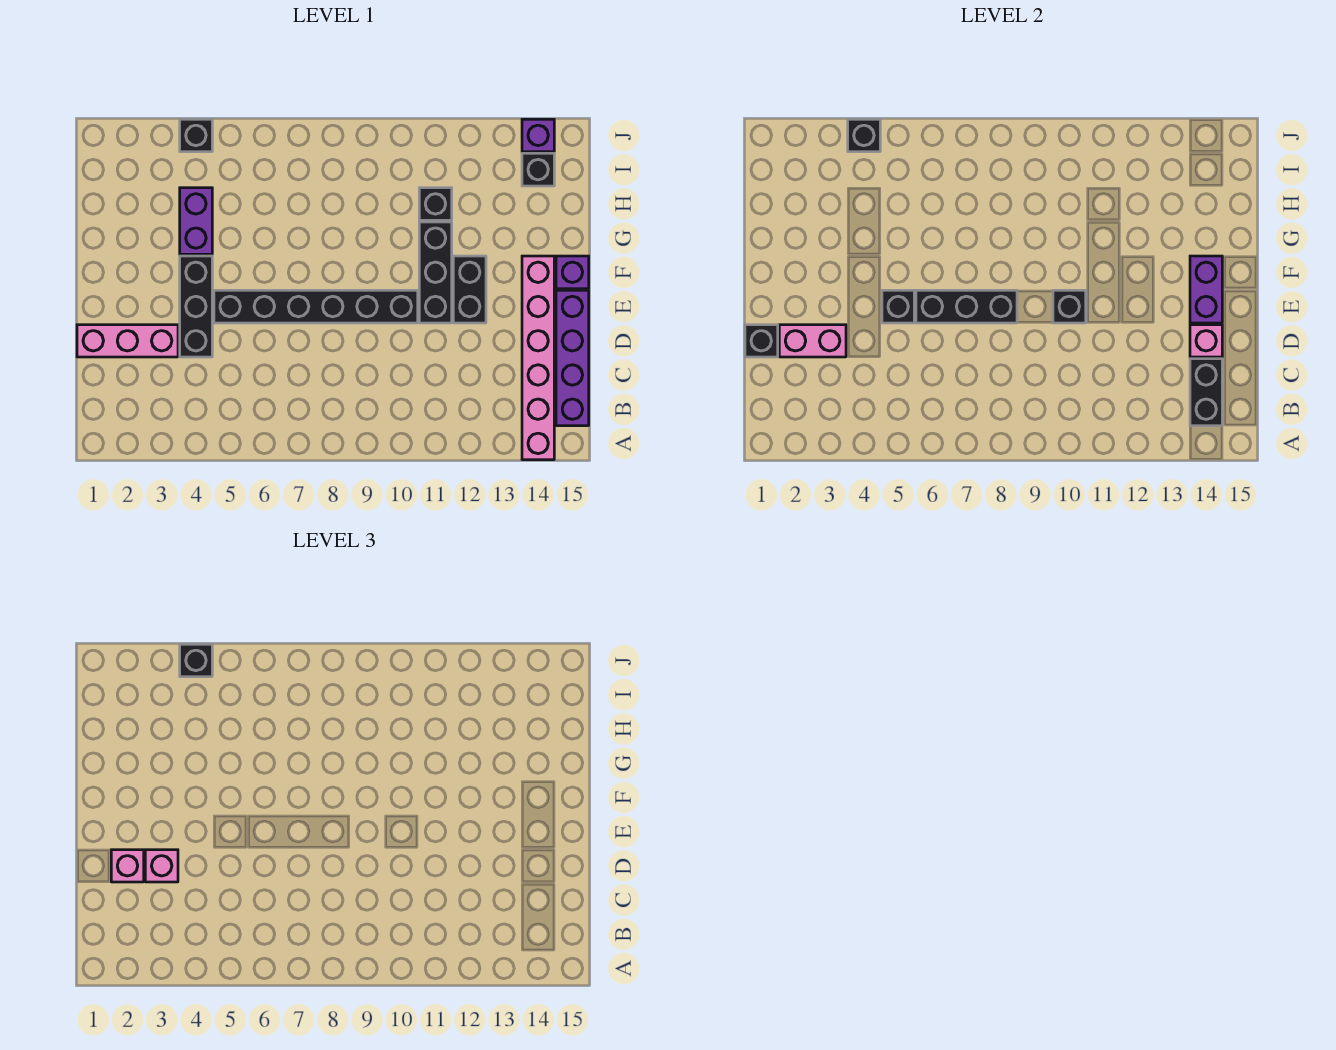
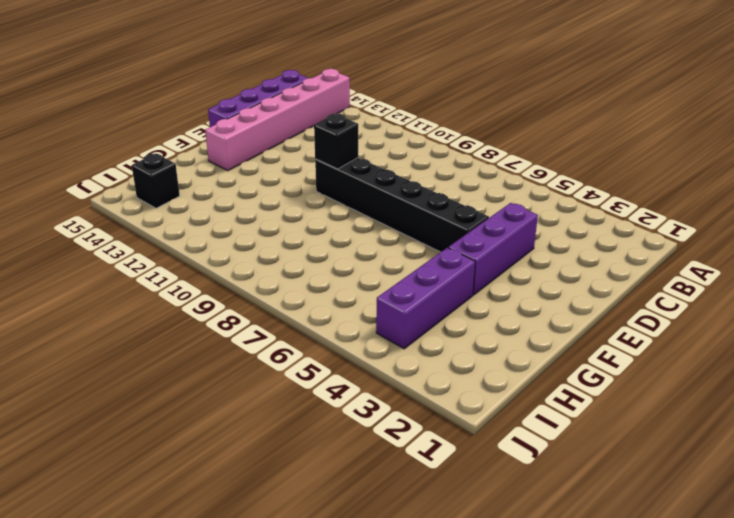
purple 1x3 brick [448,203,538,295] -> black 1x3 brick [180,256,212,357]
purple 1x3 brick [376,248,475,349] -> purple 1x2 brick [180,188,212,254]
none -> pink 1x3 brick [77,325,178,357]
none -> black 1x3 brick [419,222,452,323]
none -> black 1x2 brick [453,256,486,323]

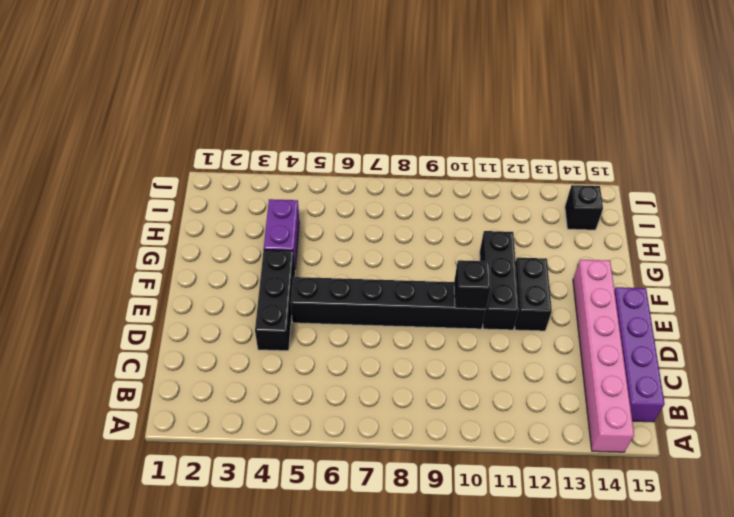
none -> pink 1x3 brick [77,325,178,357]
none -> purple 1x1 brick [556,256,589,289]
none -> black 1x1 brick [419,188,452,220]

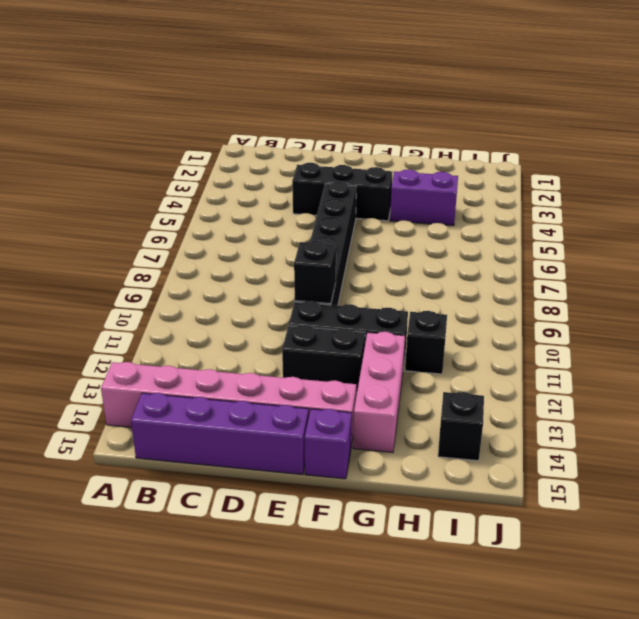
pink 1x3 brick [353,332,405,452] -> pink 1x3 brick moved to [77,325,178,357]
none -> black 1x1 brick [180,119,212,152]
none -> purple 1x1 brick [522,119,554,152]
none -> black 1x2 brick [1190,359,1222,426]

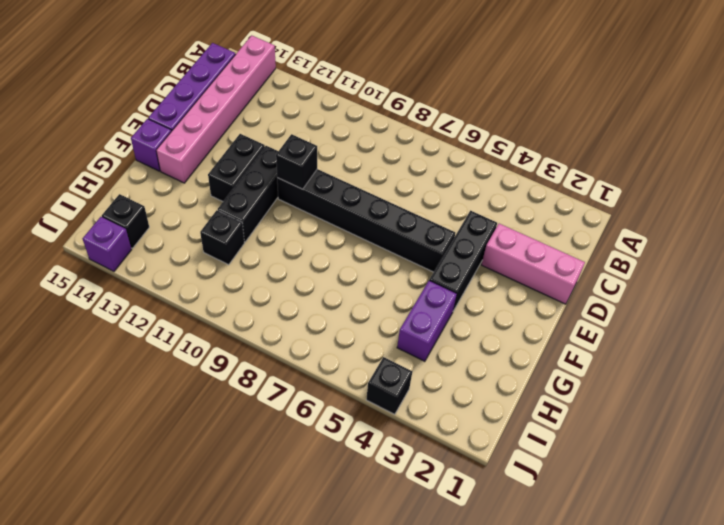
none -> black 1x2 brick [1190,359,1222,426]
none -> black 1x1 brick [745,325,778,357]
none -> pink 1x2 brick [779,325,846,357]

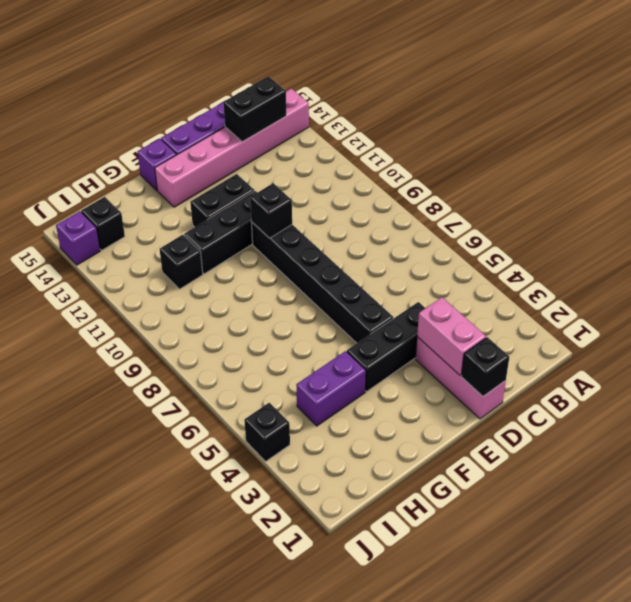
none -> pink 1x1 brick [1190,325,1222,357]
none -> black 1x1 brick [882,290,914,323]
none -> black 1x3 brick [916,290,1017,323]

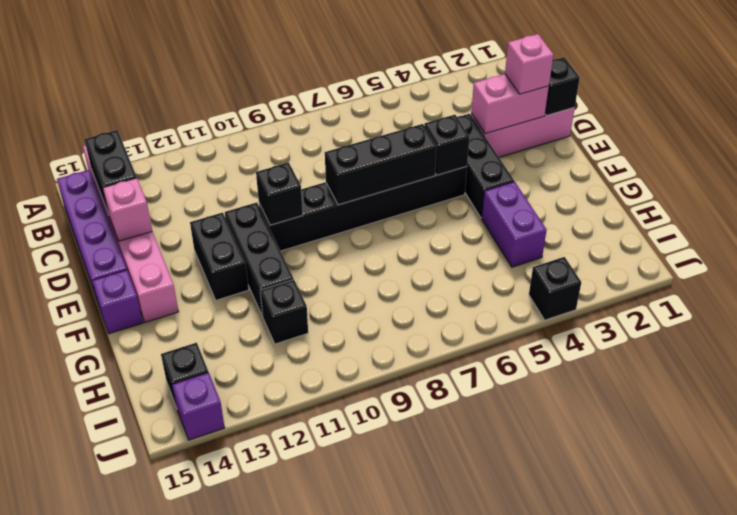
none -> purple 1x2 brick [1190,256,1222,323]
none -> black 1x1 brick [848,119,880,152]
none -> pink 1x1 brick [145,850,178,882]

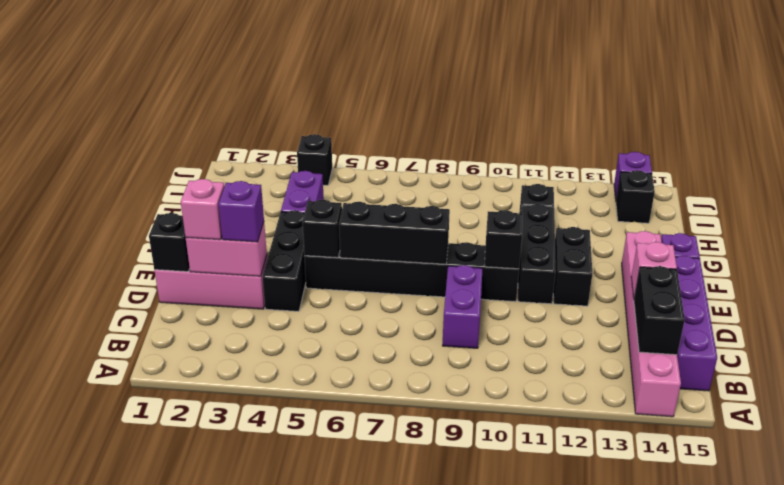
purple 1x2 brick [442,265,483,348] -> purple 1x2 brick moved to [1190,256,1222,323]
purple 1x1 brick [218,181,264,242] -> pink 1x1 brick [145,850,178,882]
none -> black 1x1 brick [848,119,880,152]
none -> black 1x1 brick [180,644,212,677]

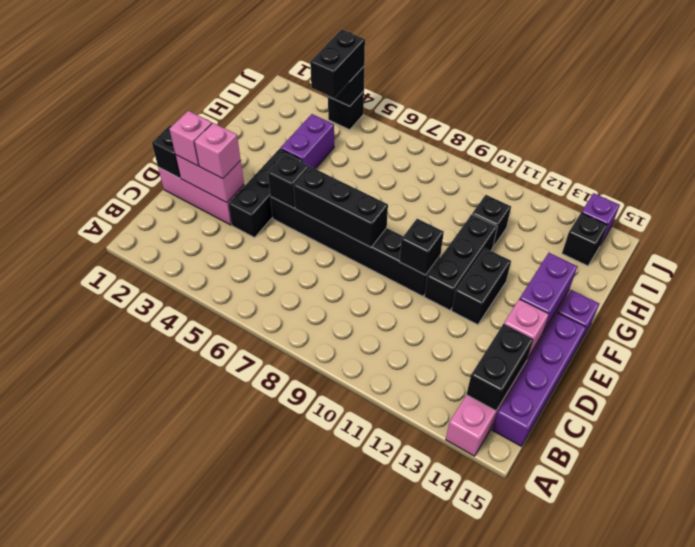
black 1x2 brick [310,29,365,98] -> black 1x1 brick [180,644,212,677]

